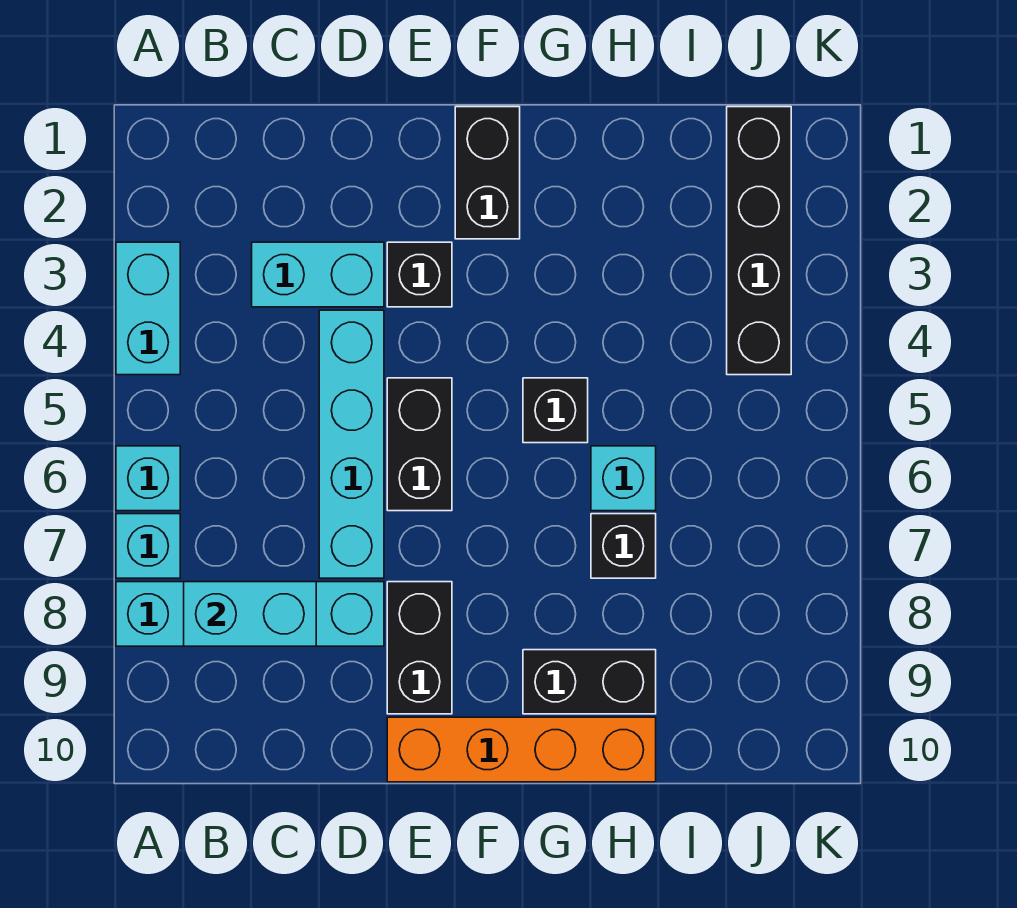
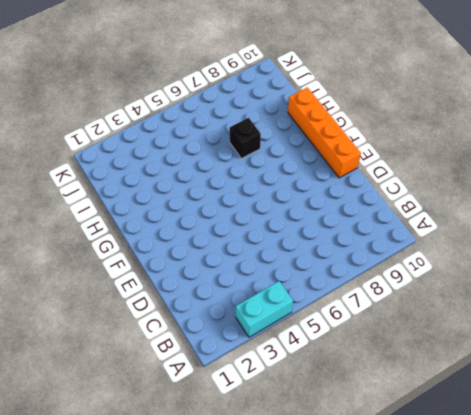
none -> cyan 1x1 brick [116,446,180,511]
none -> cyan 1x1 brick [116,514,180,578]
none -> cyan 1x4 brick [116,582,384,646]

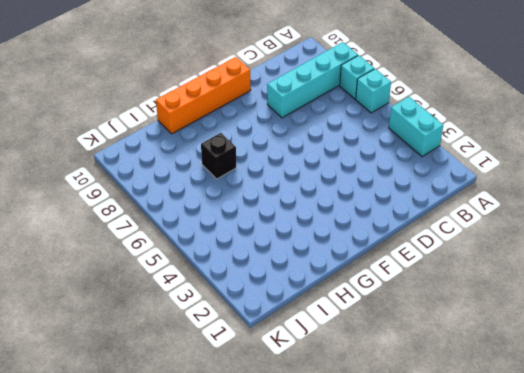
none -> cyan 1x2 brick [252,242,384,307]
none -> cyan 1x4 brick [319,310,384,578]
none -> black 1x1 brick [387,242,452,307]

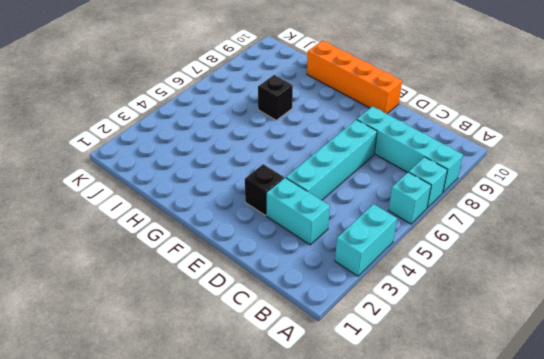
none -> black 1x2 brick [387,378,452,511]
none -> black 1x2 brick [387,582,452,714]
none -> black 1x2 brick [455,107,520,239]

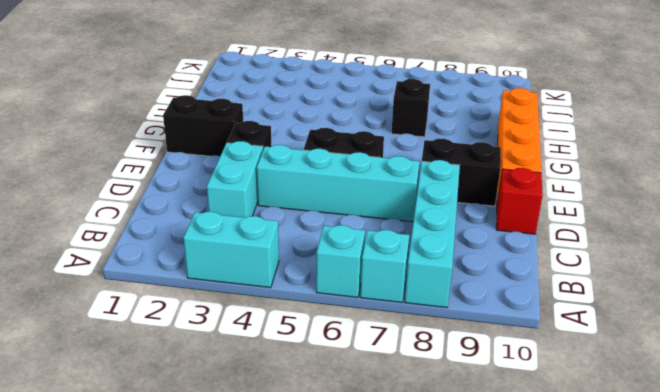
red 1x1 brick [496,168,543,234] -> none
none -> black 1x1 brick [523,378,588,443]
none -> black 1x2 brick [523,650,656,714]
none -> cyan 1x1 brick [591,446,656,511]

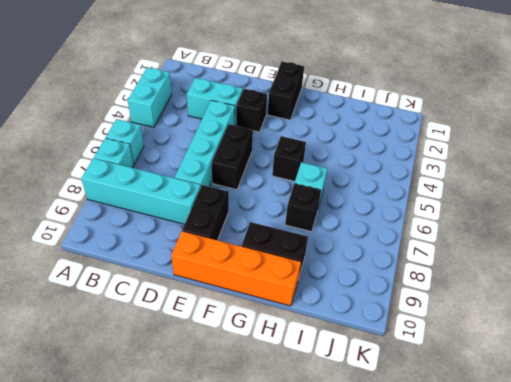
none -> black 1x4 brick [727,107,791,375]
none -> cyan 1x2 brick [184,582,316,646]

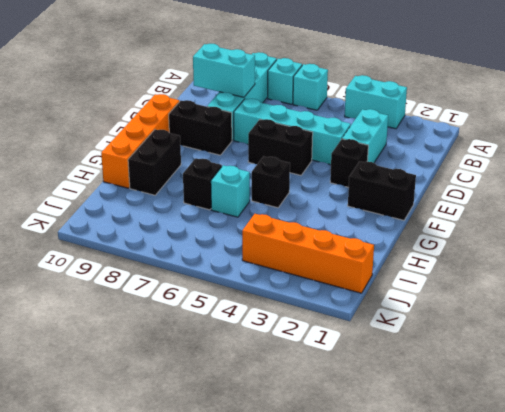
cyan 1x2 brick [193,44,255,97] -> cyan 1x2 brick turned to [184,582,316,646]
orange 1x4 brick [242,214,374,293] -> black 1x4 brick [727,107,791,375]

